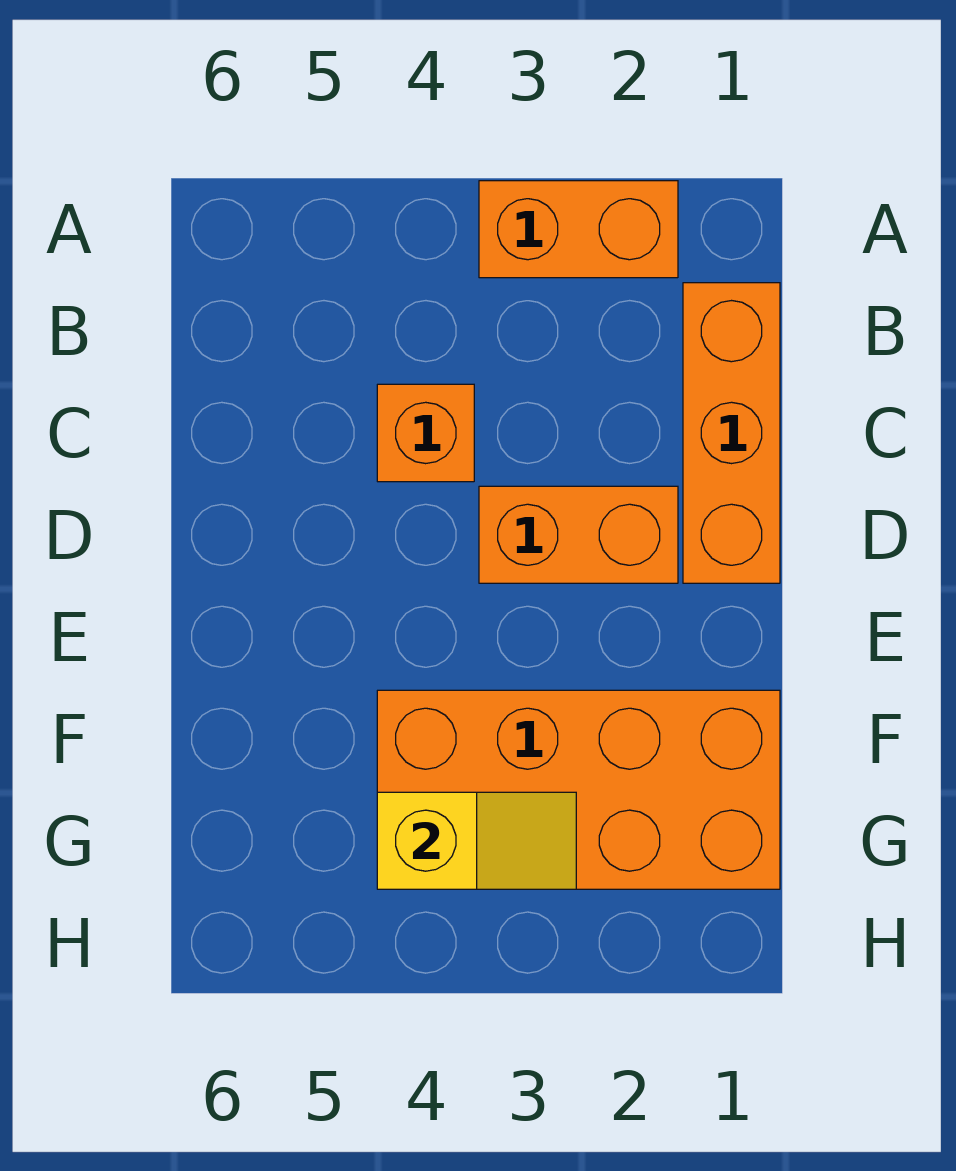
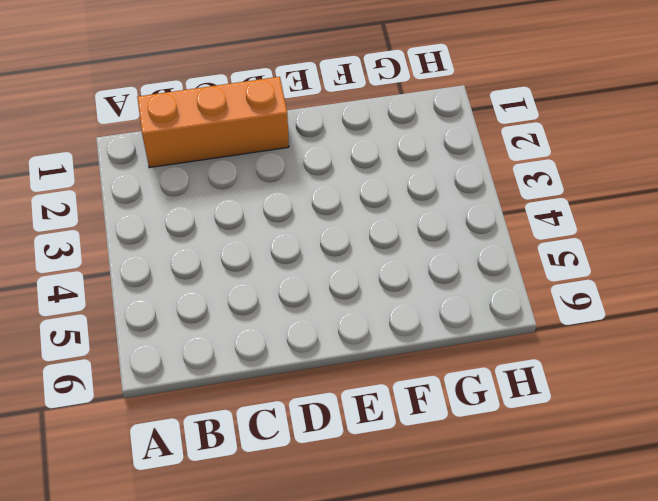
none -> orange 1x2 brick [479,181,678,278]
none -> orange 1x1 brick [377,384,474,482]

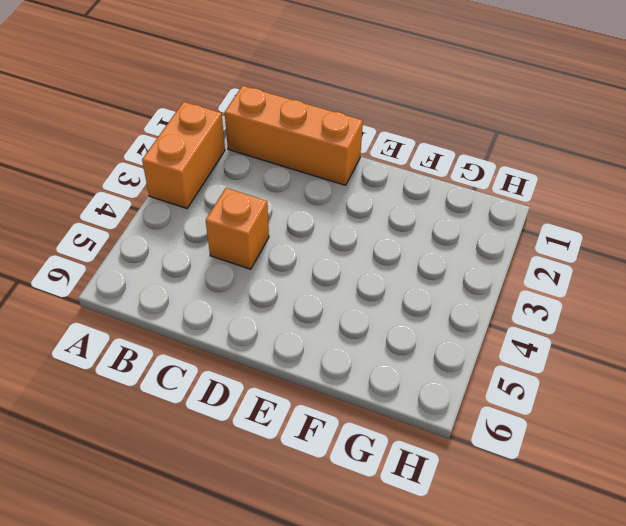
none -> orange 1x2 brick [479,486,678,583]
none -> orange 2x4 brick [377,690,780,889]

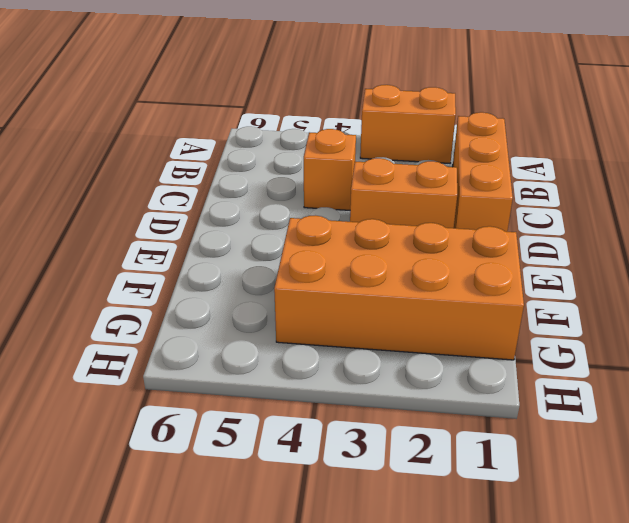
none -> yellow 1x2 slope [377,792,576,889]

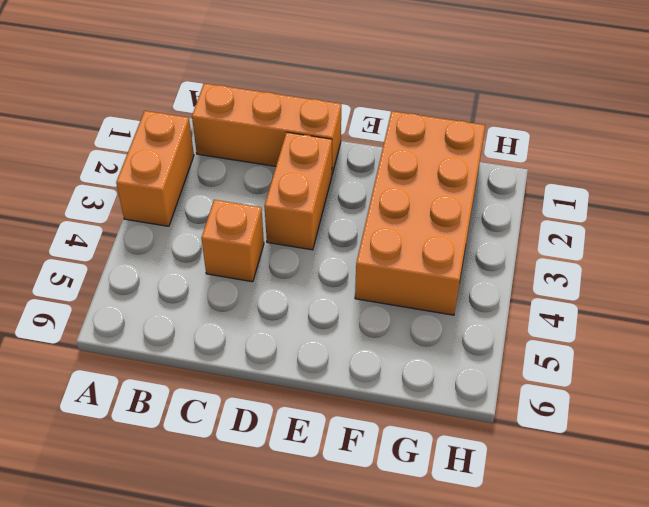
none -> yellow 1x2 slope [377,792,576,889]

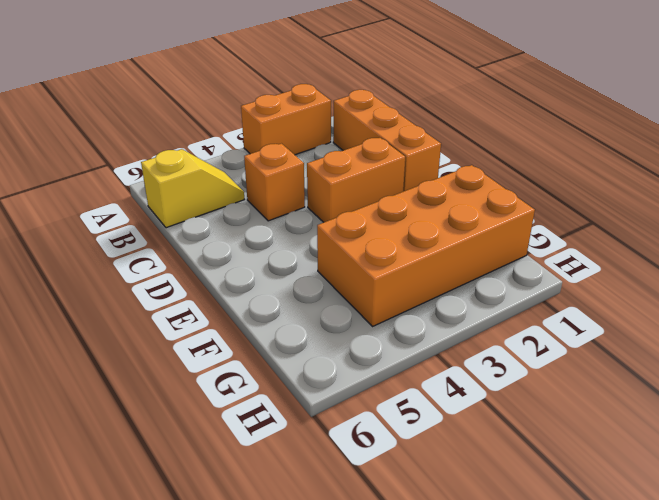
yellow 1x2 slope [141,149,244,228] -> yellow 1x2 slope moved to [377,792,576,889]

